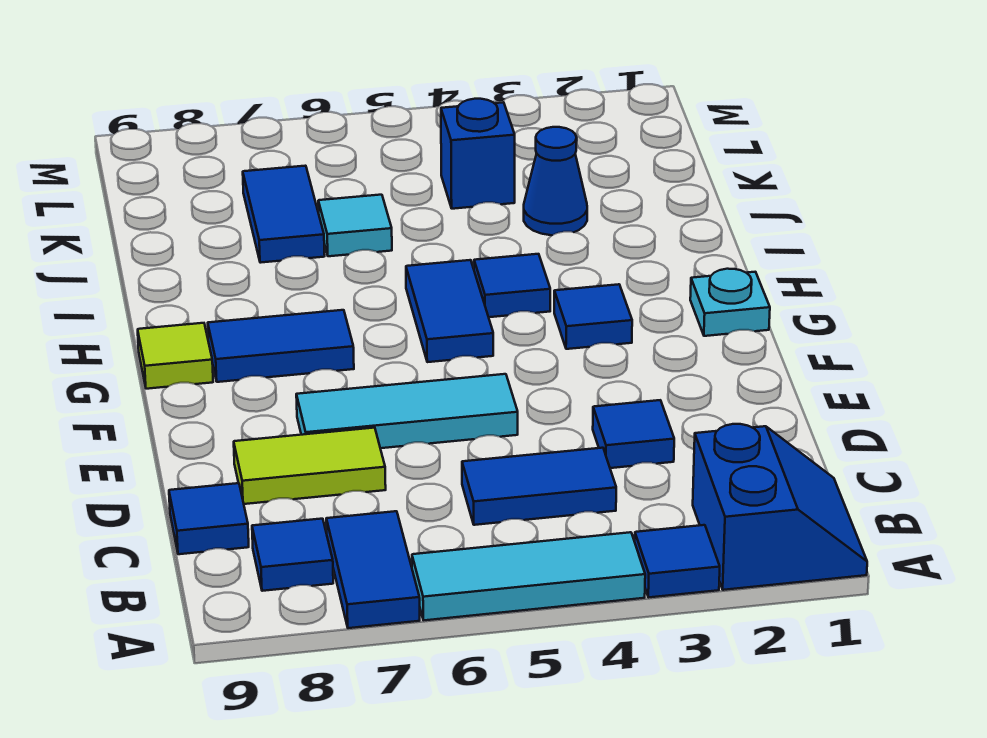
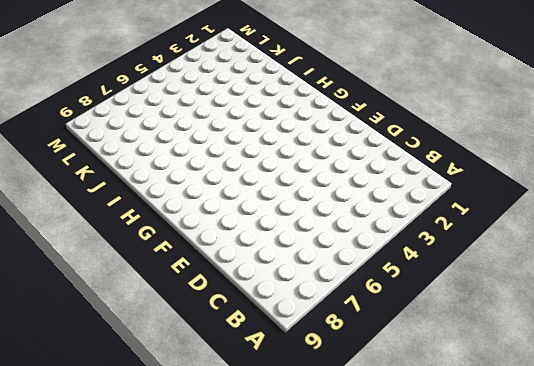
none -> blue 2x2 slope [693,424,867,590]
none -> blue 1x1 tile [635,525,720,597]
none -> cyan 1x3 tile [412,532,645,620]

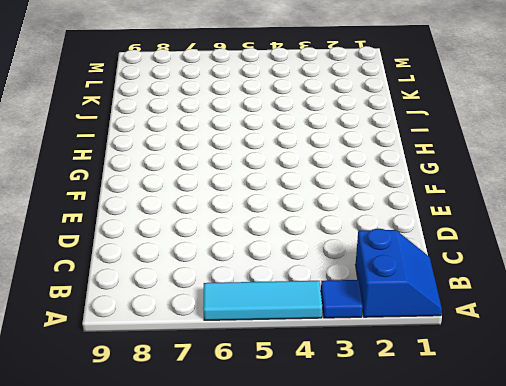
none -> blue 1x2 tile [326,511,420,628]
none -> blue 1x1 tile [252,519,333,591]
none -> blue 1x2 tile [462,448,616,525]

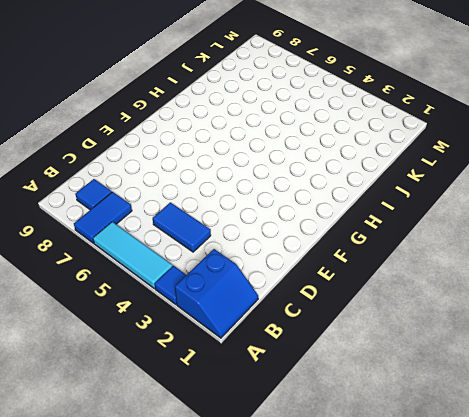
none -> blue 1x1 tile [169,483,249,554]
none -> blue 1x1 tile [593,400,674,468]
none -> lime 1x2 tile [234,428,386,504]

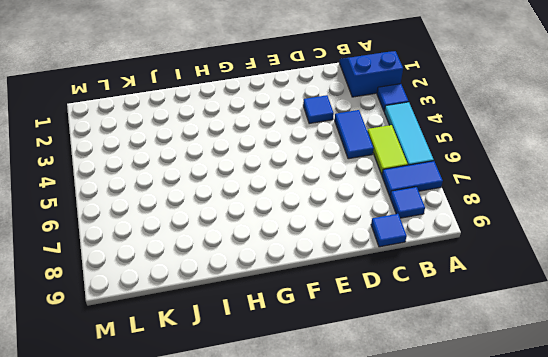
lime 1x2 tile [367,125,408,175] -> lime 1x2 tile moved to [234,428,386,504]
none -> cyan 1x3 tile [296,374,518,448]
none -> cyan 1x1 plate [690,269,770,336]
none -> blue 1x1 tile [554,284,632,349]

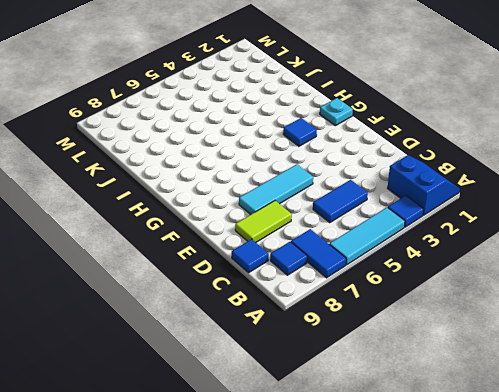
none -> blue 1x1 tile [593,400,674,468]
none -> blue 1x2 tile [406,260,493,362]
none -> blue 1x2 tile [208,310,354,382]

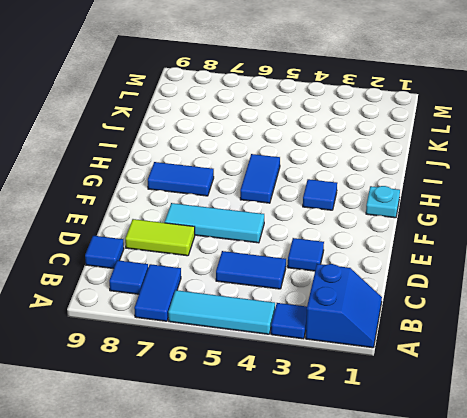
none -> lime 1x1 tile [138,323,213,389]
none -> blue 1x1 tile [474,254,550,317]
none -> blue 1x1 cone [524,127,587,235]

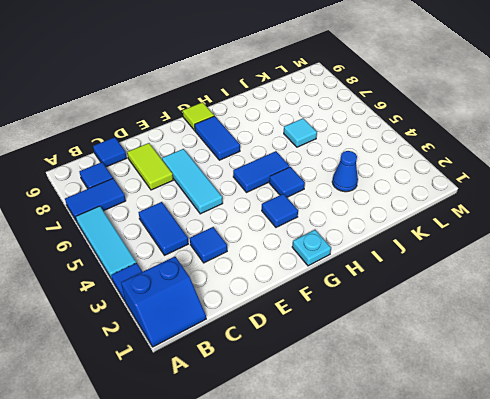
none -> blue 1x2 tile [243,166,325,263]
none -> blue 1x1 brick [441,99,515,209]

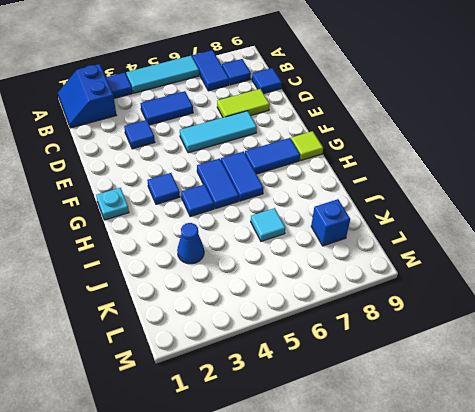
blue 1x2 tile [221,151,264,201] -> blue 1x2 tile moved to [243,166,325,263]
blue 1x1 brick [311,199,350,246] -> blue 1x1 brick moved to [441,99,515,209]

